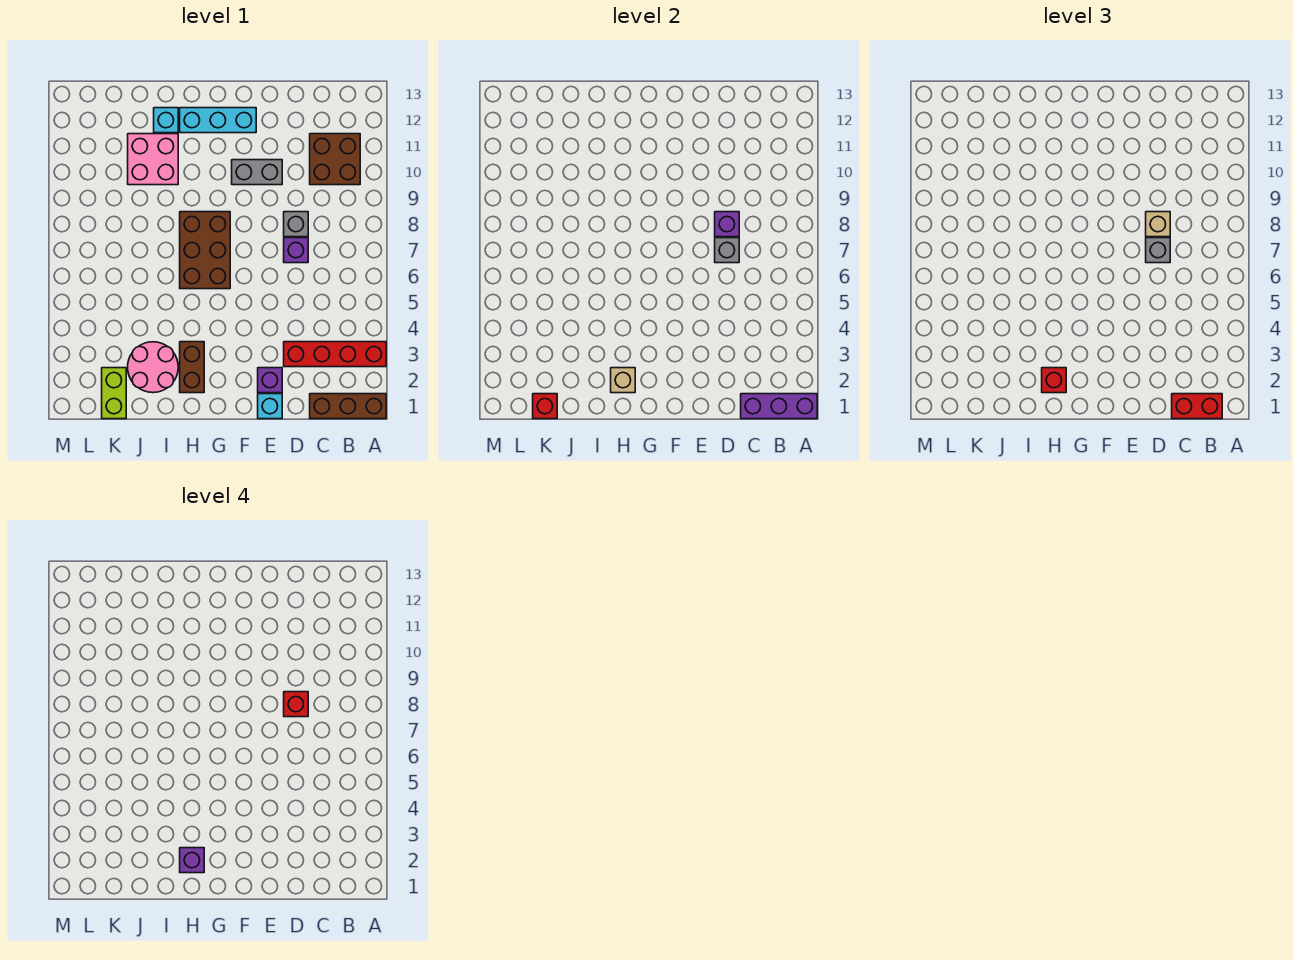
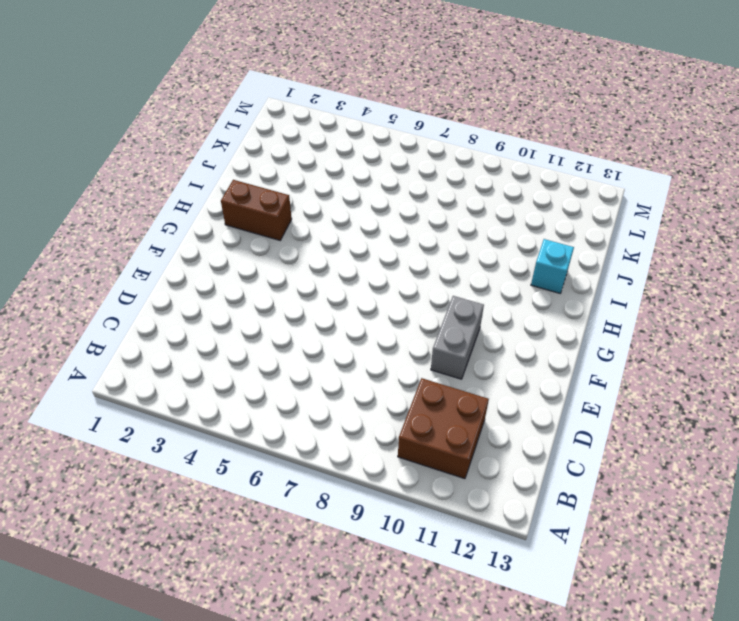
none -> brown 1x3 brick [310,394,386,419]
none -> red 1x4 brick [284,342,386,367]
none -> purple 1x1 brick [284,238,308,263]

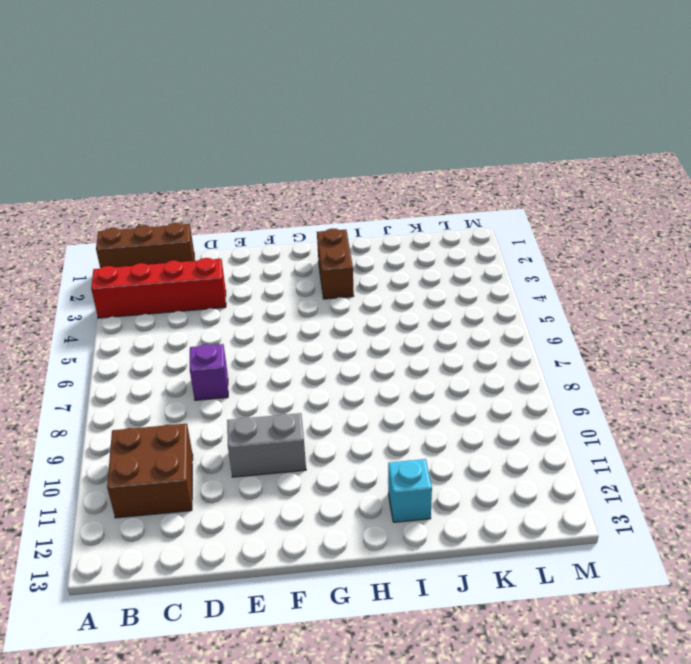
none -> grey 1x1 brick [284,212,308,237]
none -> cyan 1x1 brick [258,394,282,419]
none -> purple 1x1 brick [258,368,282,393]

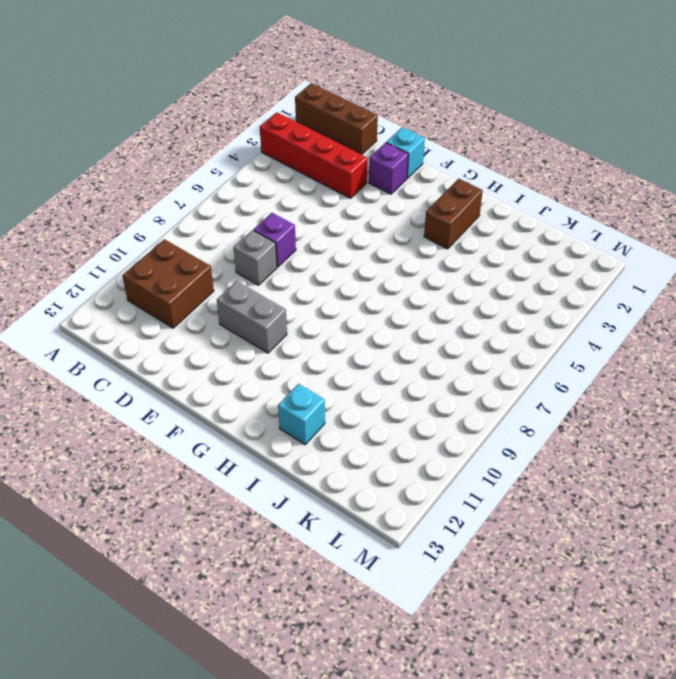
none -> cyan 1x3 brick [180,108,256,133]
none -> brown 2x3 brick [180,212,230,289]
none -> pink 2x2 round brick [128,342,178,393]

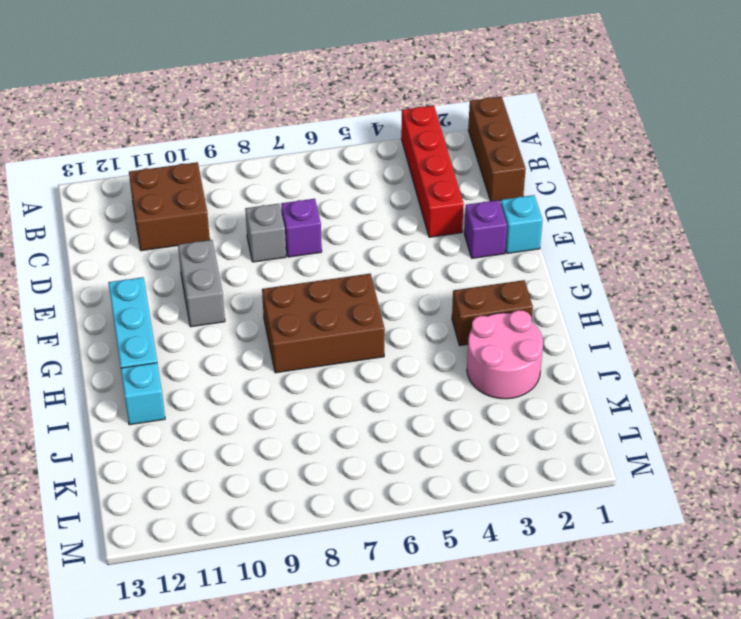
none -> pink 2x2 brick [128,134,178,185]
none -> lime 1x2 brick [102,368,126,419]
none -> purple 1x3 brick [741,394,817,419]

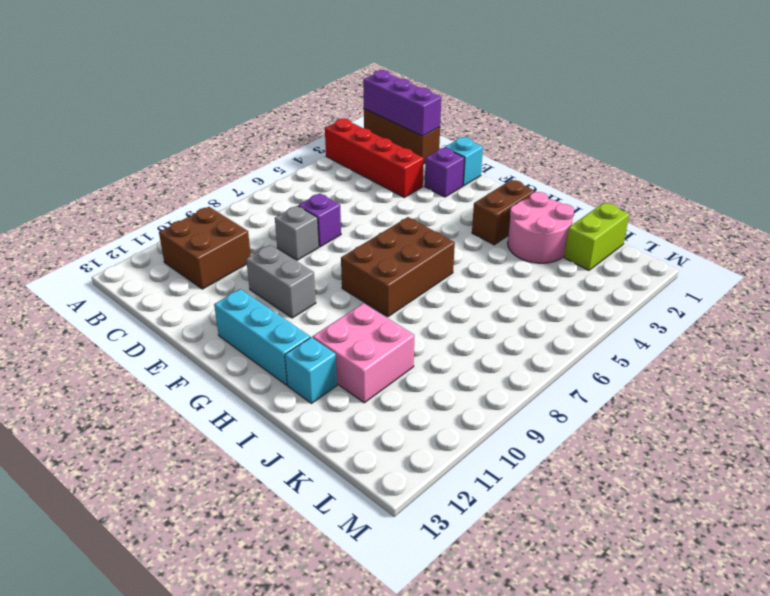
none -> grey 1x1 brick [715,238,739,263]
none -> purple 1x1 brick [715,212,739,237]
none -> tan 1x1 brick [611,368,635,393]

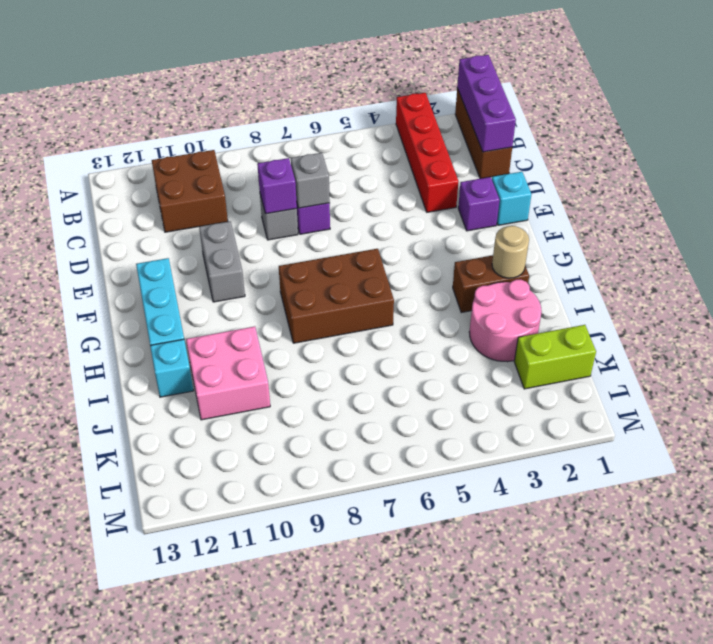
tan 1x1 round brick [492,226,529,278] -> tan 1x1 brick [611,368,635,393]
none -> red 1x1 brick [533,394,557,419]
none -> red 1x2 brick [1172,394,1222,419]
none -> grey 1x1 brick [1146,238,1170,263]

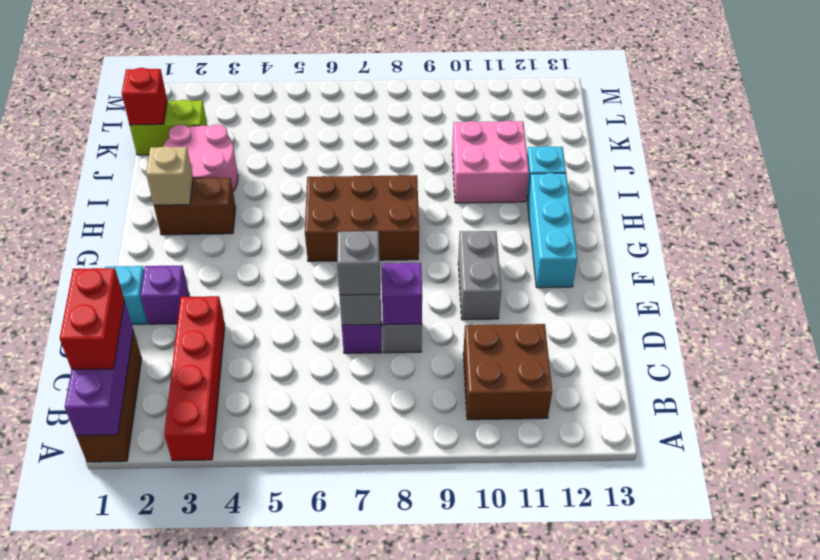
none -> tan 1x1 brick [1146,212,1170,237]
none -> red 1x1 brick [1042,368,1066,393]
none -> red 1x1 brick [284,692,308,717]

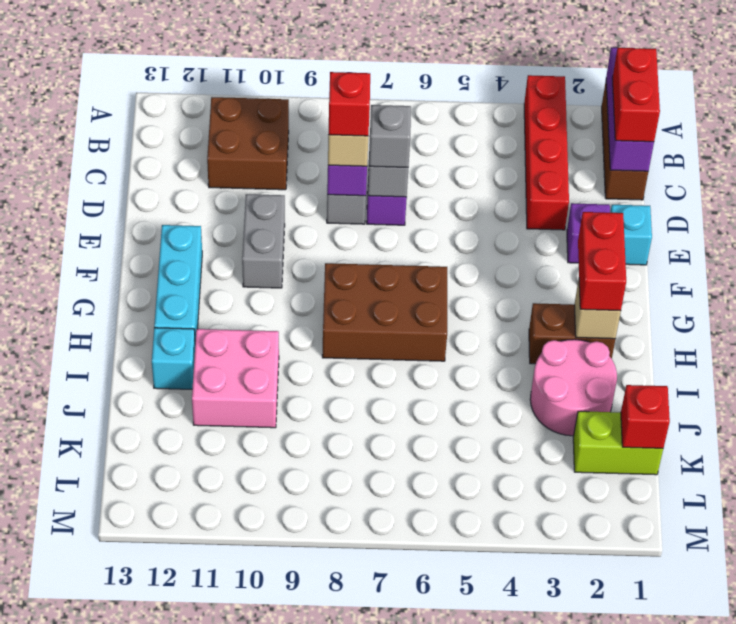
red 1x2 brick [578,212,626,311] -> red 1x1 brick [1042,368,1066,393]
none -> purple 1x1 brick [180,848,204,873]

